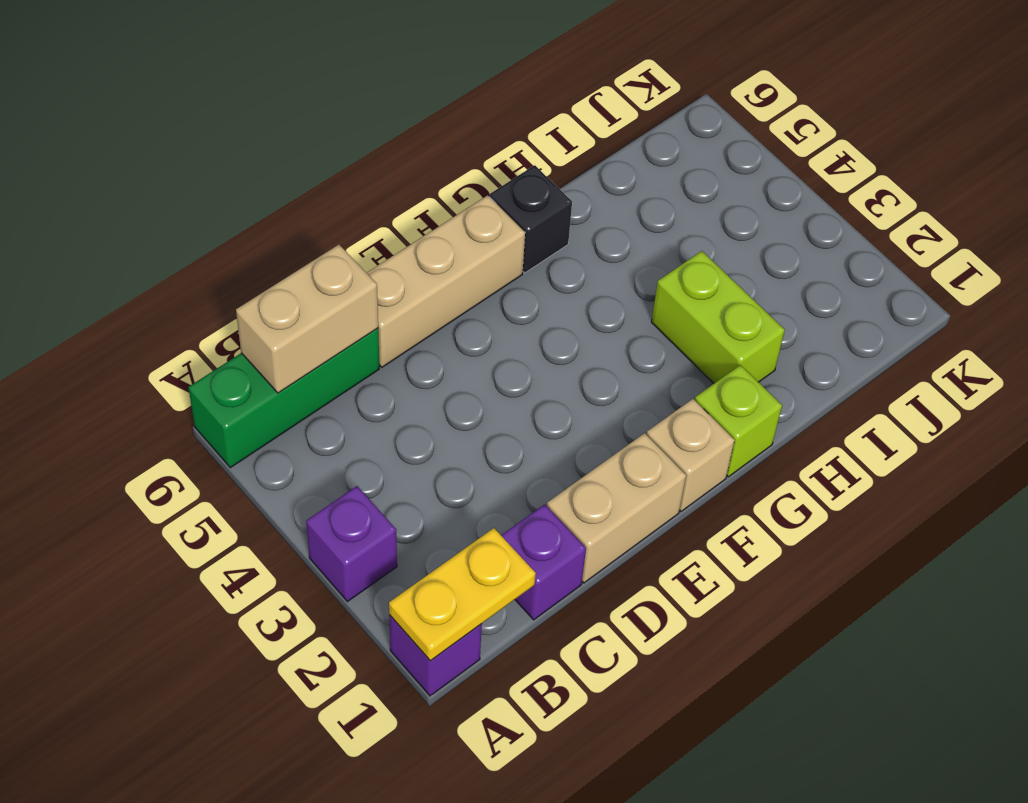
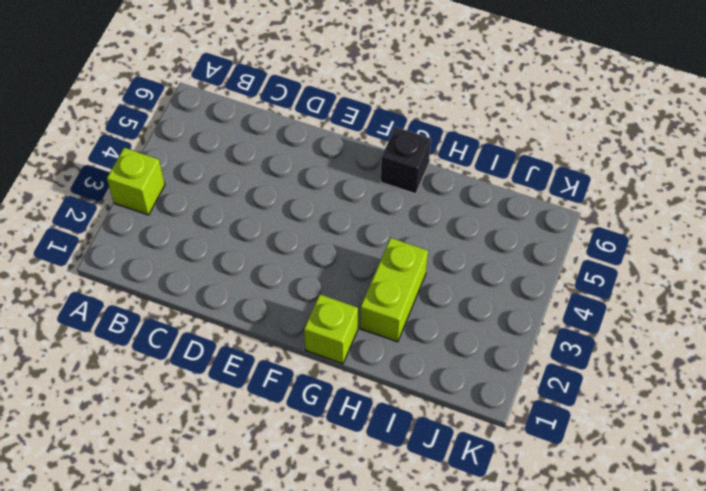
lime 1x1 brick [107,148,165,215] -> purple 1x1 brick [306,486,397,602]
none -> purple 1x1 brick [389,615,482,696]
none -> green 1x3 brick [188,328,379,468]
none -> purple 1x1 brick [501,504,586,620]

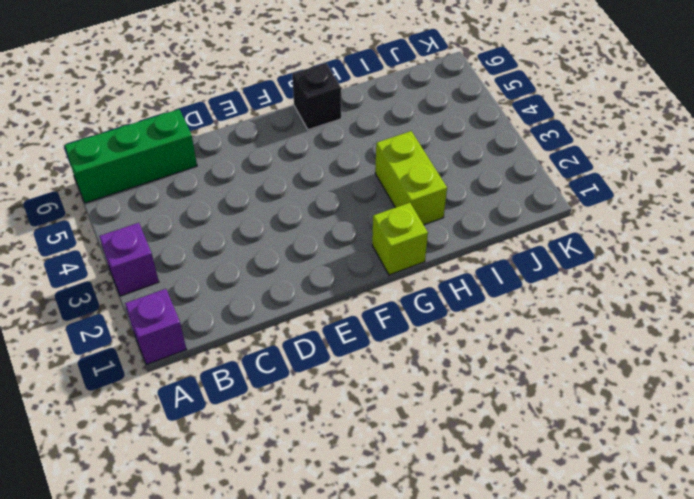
none -> purple 1x1 brick [501,504,586,620]
none -> tan 1x2 brick [547,433,686,583]
none -> tan 1x3 brick [367,195,525,367]

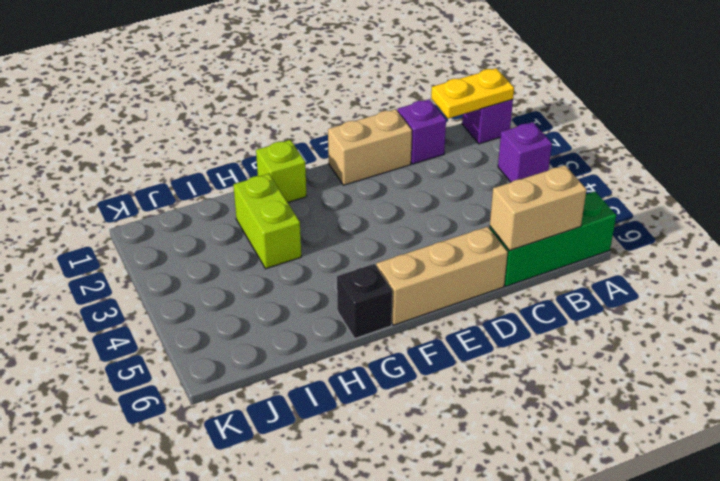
none -> tan 1x1 brick [646,399,735,511]

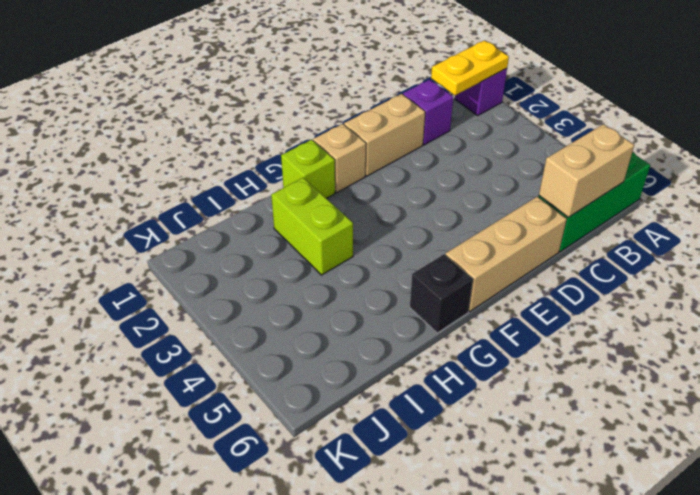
none -> purple 1x1 brick [306,486,397,602]

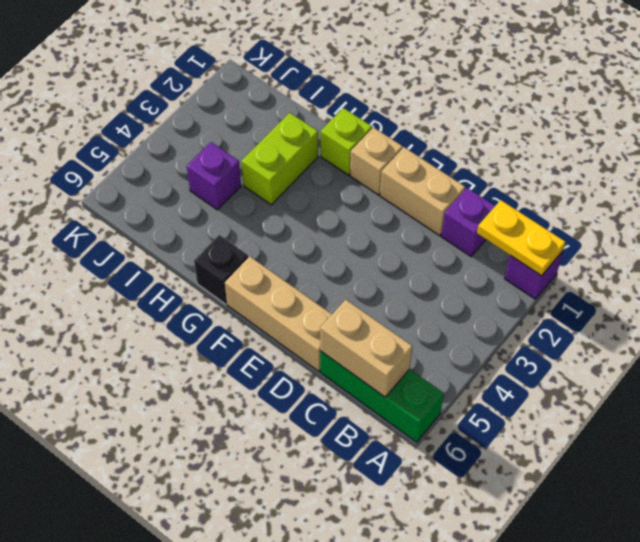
purple 1x1 brick [187,142,241,210] -> purple 1x1 brick moved to [306,486,397,602]

